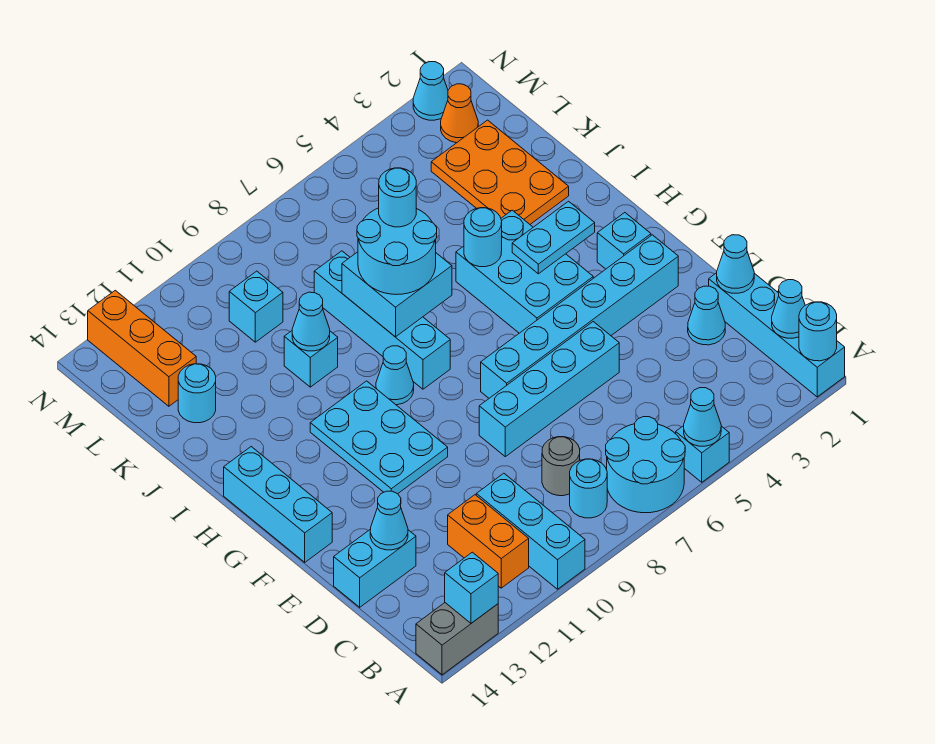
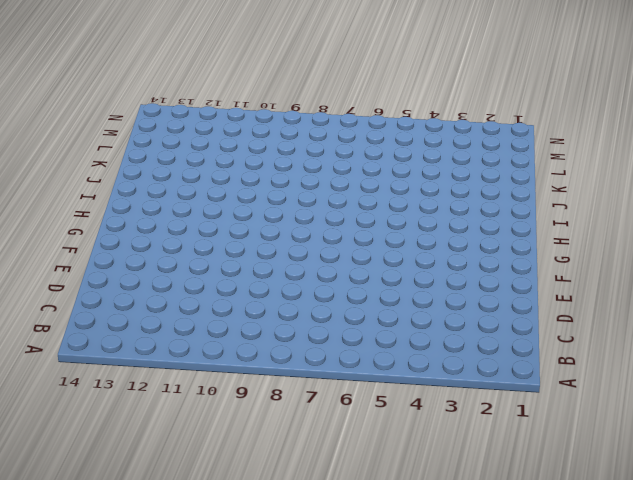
none -> cyan 1x4 brick [709,273,845,397]
none -> cyan 1x1 brick [676,426,729,482]
none -> cyan 2x2 round brick [606,417,685,513]
none -> cyan 1x3 brick [476,473,585,589]

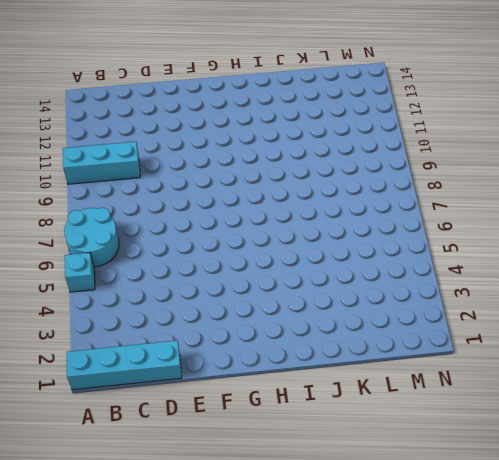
none -> grey 1x2 brick [416,603,498,675]
none -> cyan 1x1 round brick [570,459,607,518]
none -> orange 1x2 brick [448,495,529,588]
none -> grey 1x1 round brick [542,437,580,496]

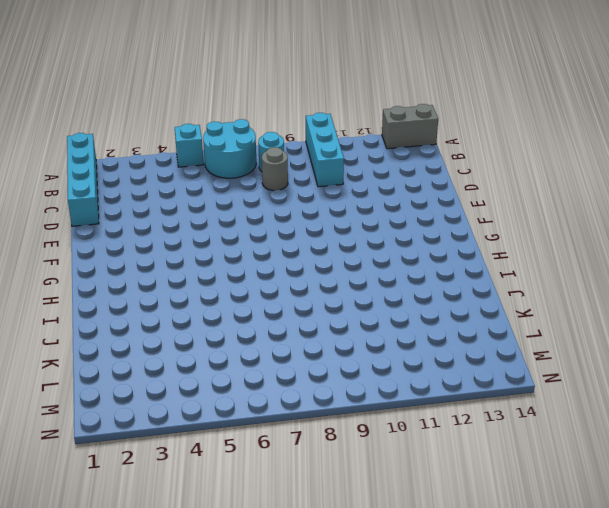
none -> orange 1x2 brick [448,495,529,588]
none -> cyan 1x1 cone [688,286,725,345]
none -> cyan 1x2 brick [334,529,416,607]
none -> cyan 1x4 brick [479,322,619,457]

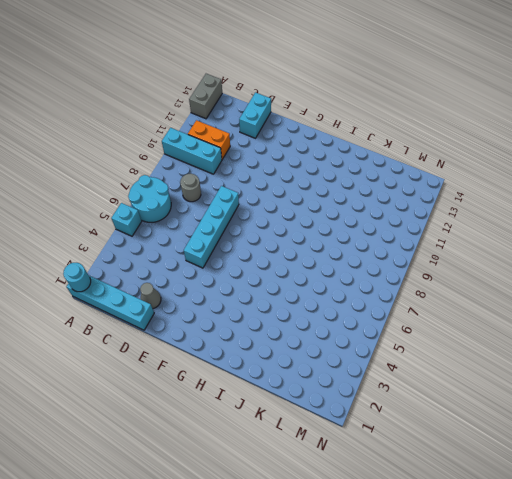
grey 1x1 cone [140,283,161,309] -> cyan 1x1 cone [688,286,725,345]
none -> cyan 1x1 round brick [570,459,607,518]
none -> cyan 1x6 brick [481,235,678,398]
none -> cyan 2x3 plate [310,381,448,494]
none -> cyan 1x3 brick [224,447,332,562]

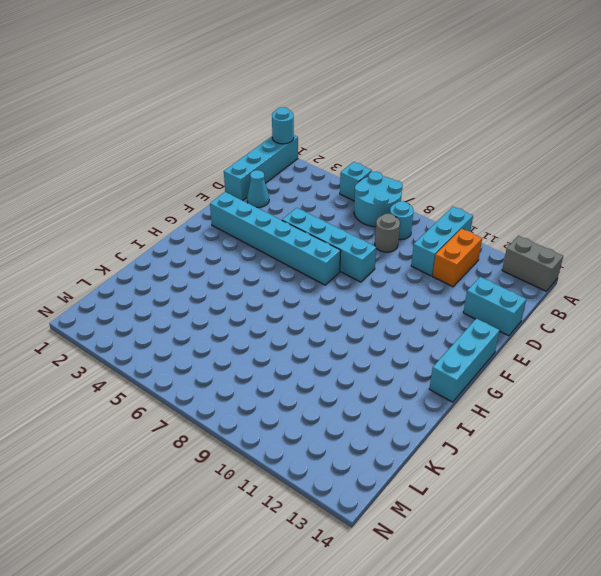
none -> cyan 2x3 plate [310,381,448,494]
none -> cyan 1x1 brick [597,213,651,269]
none -> cyan 2x3 brick [456,210,593,333]
none -> cyan 1x4 brick [314,251,450,389]

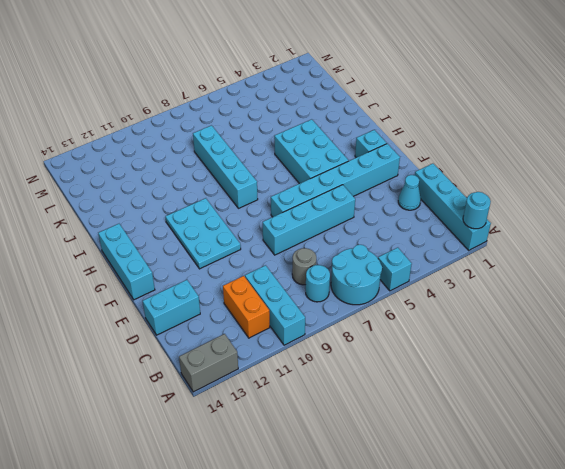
none -> cyan 1x1 cone [376,346,414,405]
none -> orange 2x3 plate [431,120,569,224]
none -> cyan 1x1 brick [284,331,338,387]
none -> cyan 1x1 round brick [178,364,216,423]

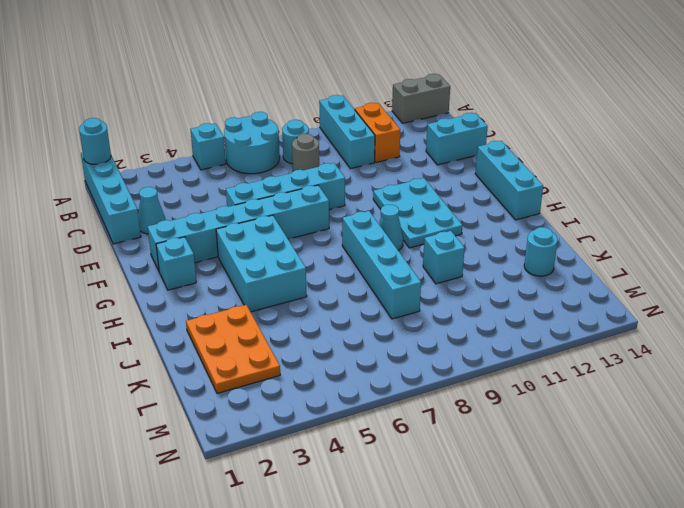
none -> cyan 1x1 brick [229,271,283,342]
none -> orange 1x3 brick [88,290,196,406]
none -> orange 1x1 cone [441,84,478,143]
none -> cyan 1x1 cone [413,62,448,120]

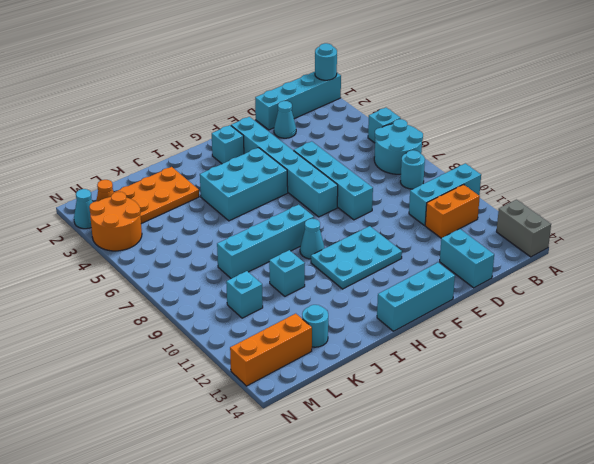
orange 2x2 round brick [89,192,142,251] -> none
none -> grey 1x1 round brick [542,437,580,496]
none -> cyan 1x1 cone [684,388,721,446]
none -> cyan 1x1 brick [445,552,498,623]
none -> cyan 1x1 cone [772,280,805,338]

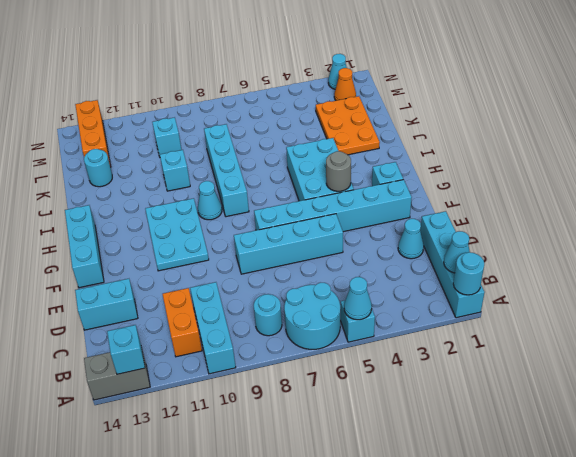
grey 1x1 round brick [326,151,351,191] -> grey 1x1 round brick moved to [542,437,580,496]
none -> cyan 1x1 cone [717,235,754,293]
none -> cyan 1x1 cone [370,491,408,550]
none -> cyan 1x2 plate [512,201,595,274]
none -> cyan 1x1 round brick [464,208,502,267]

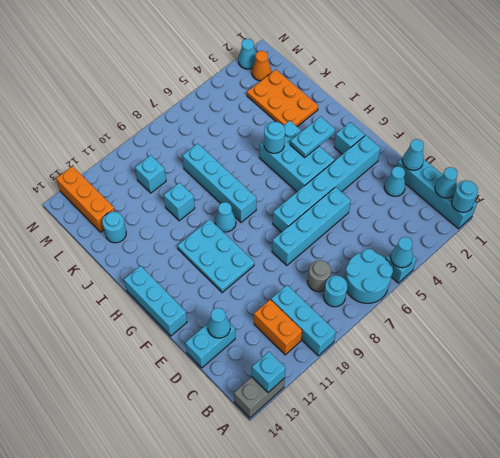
none -> cyan 2x2 brick [342,252,452,337]
none -> cyan 1x1 cone [292,292,330,351]
none -> cyan 2x2 round brick [357,208,437,295]
none -> cyan 1x1 round brick [379,168,416,227]

